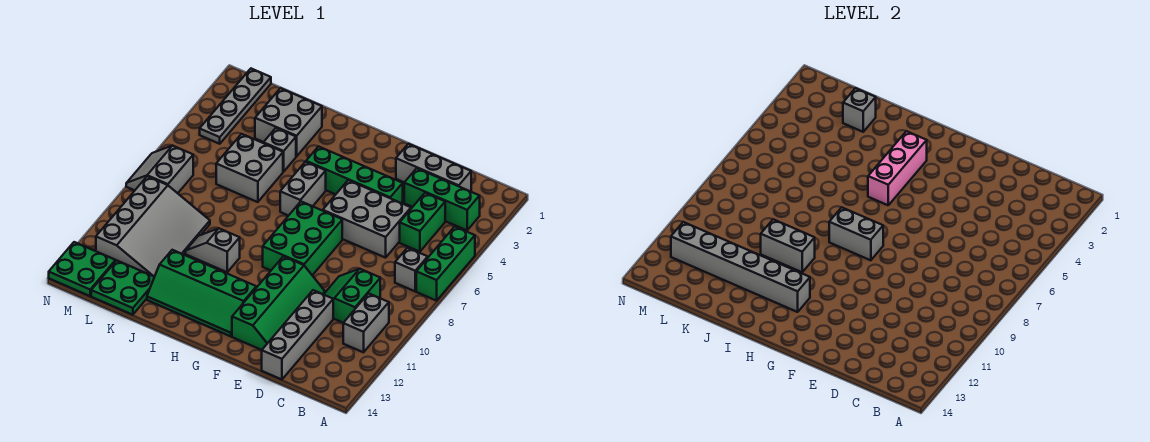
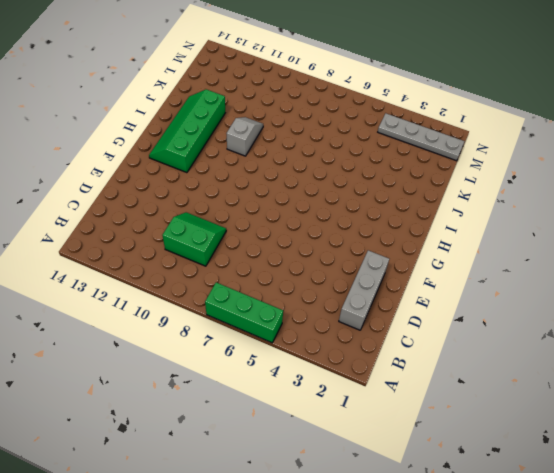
none -> green 1x3 brick [404,168,480,230]
none -> grey 1x1 brick [395,248,428,291]
none -> grey 1x2 brick [343,293,389,352]

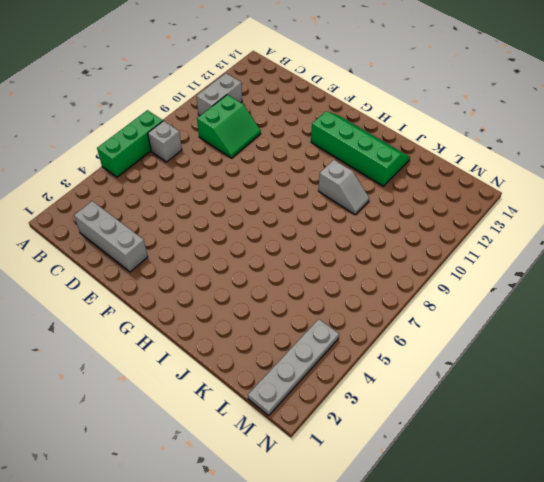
none -> green 1x3 brick [404,168,480,230]
none -> green 1x2 brick [400,193,445,252]
none -> grey 2x3 brick [323,180,411,258]

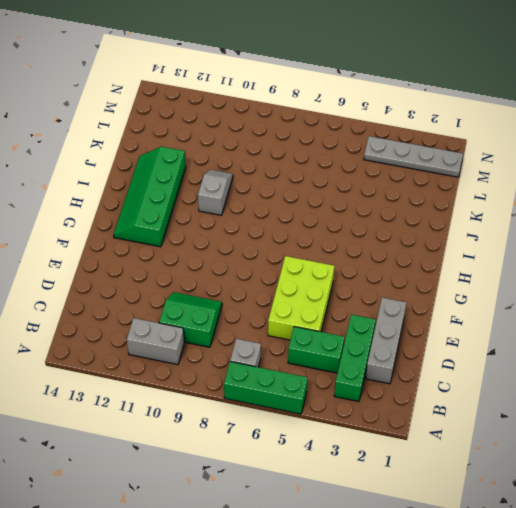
lime 2x3 brick [268,256,334,340] -> grey 2x3 brick [323,180,411,258]
none -> grey 1x4 brick [262,290,333,379]
none -> green 1x4 brick [306,146,403,204]
none -> green 2x4 slope [232,256,325,350]

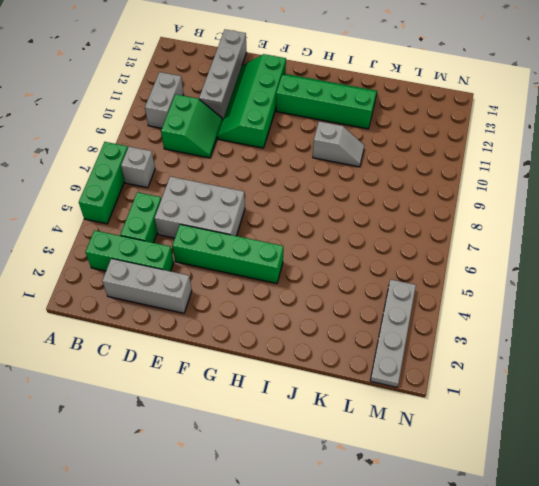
none -> green 2x3 brick [263,202,342,275]
none -> grey 1x2 brick [280,162,326,216]
none -> grey 2x2 brick [255,88,322,156]

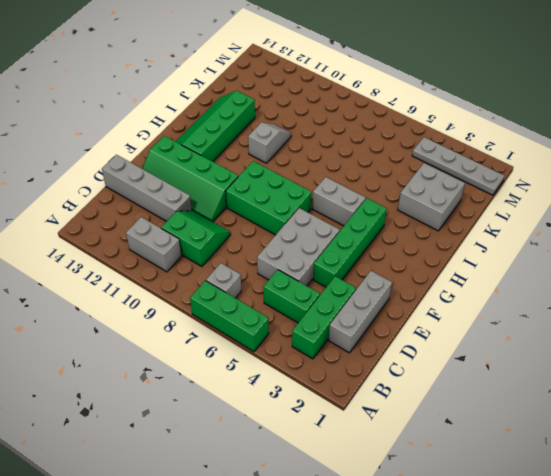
none -> grey 1x1 brick [263,128,296,172]
none -> grey 2x2 brick [216,134,283,202]
none -> grey 3x4 slope [96,176,210,277]

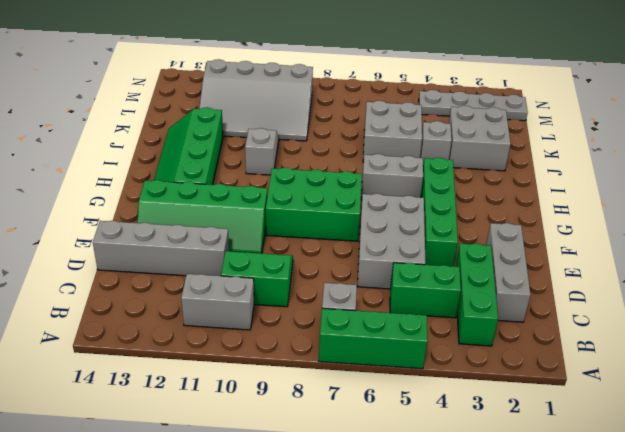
none -> green 2x2 plate [91,260,154,315]
none -> grey 2x2 slope [126,146,193,193]
none -> green 2x2 plate [49,242,116,296]

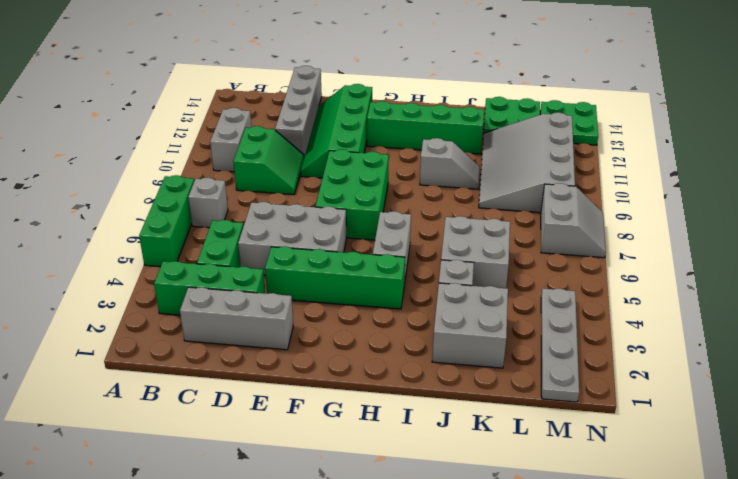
none -> grey 1x2 brick [829,207,883,260]
none -> pink 1x3 brick [868,131,927,205]
none -> grey 1x6 brick [671,222,810,312]

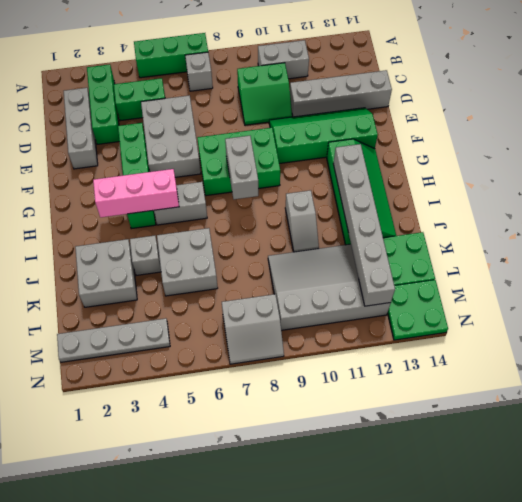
none -> grey 1x2 brick [761,219,815,272]
none -> grey 1x1 brick [843,88,876,132]

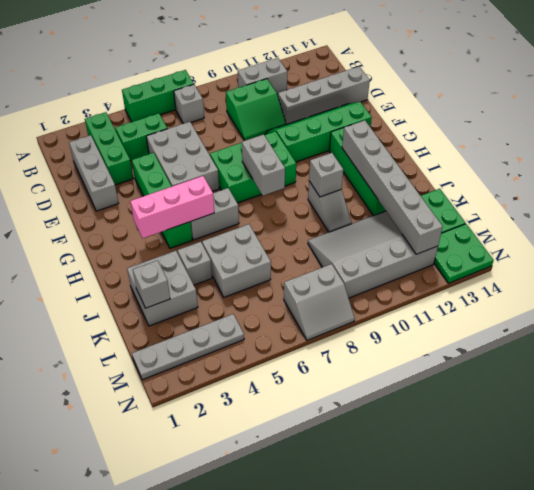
grey 1x1 brick [309,153,343,197] -> grey 1x2 brick [761,219,815,272]

